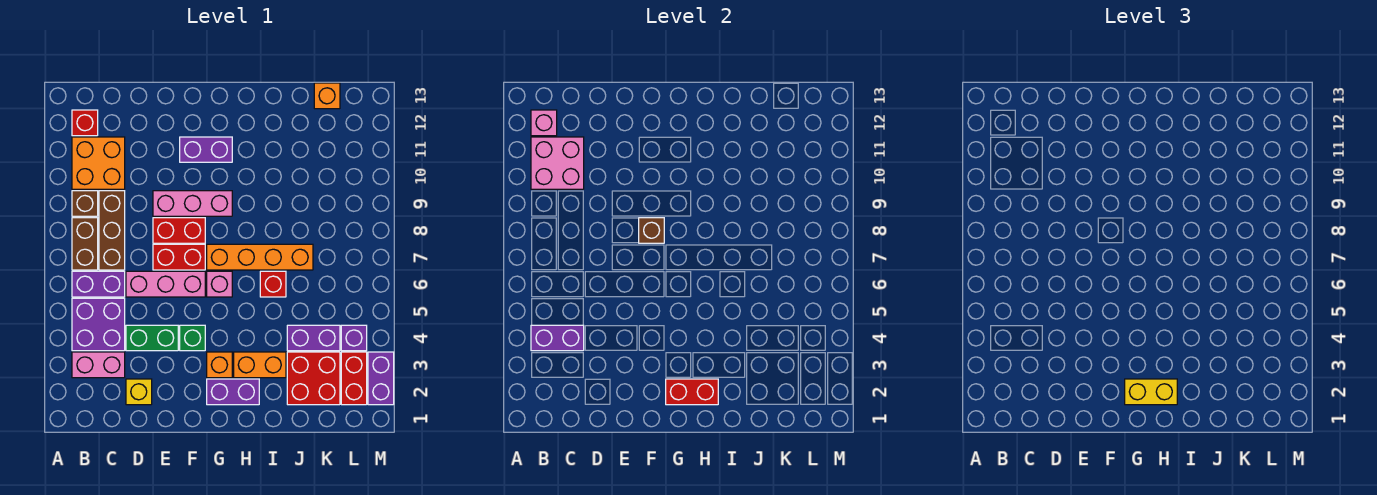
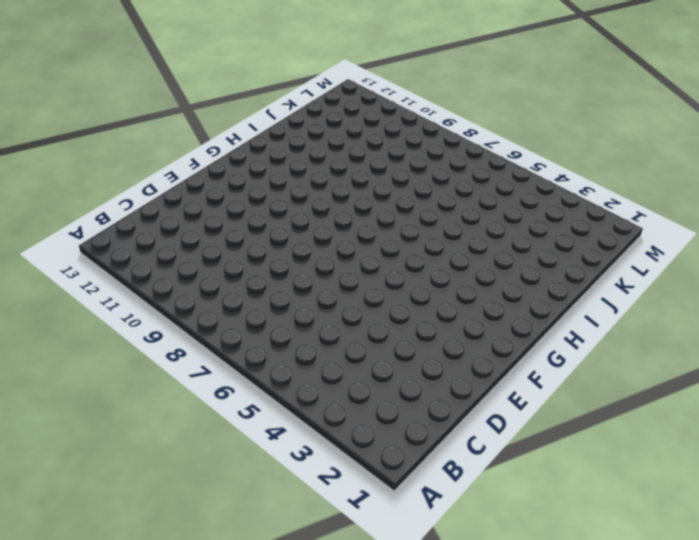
none -> pink 1x2 brick [72,352,125,378]
none -> purple 2x2 brick [72,298,125,351]
none -> purple 1x2 brick [72,271,125,297]
none -> brown 1x2 brick [72,218,98,270]

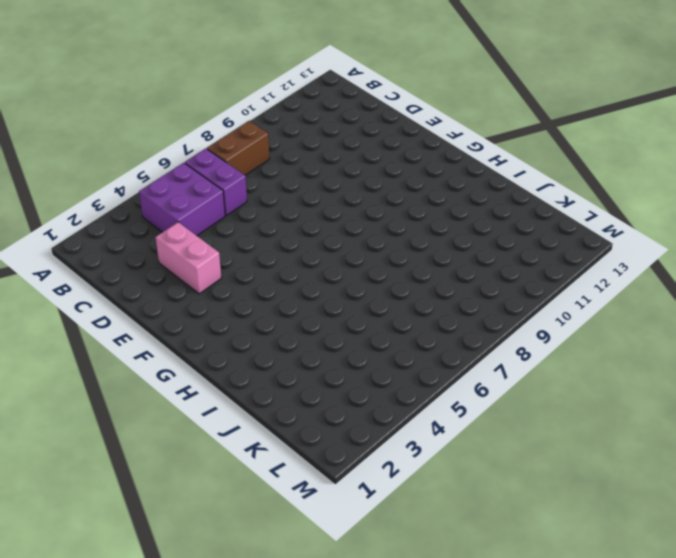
pink 1x2 brick [156,222,221,294] -> pink 1x2 brick moved to [72,352,125,378]
none -> brown 1x1 brick [72,191,98,216]
none -> orange 2x2 brick [72,137,125,189]
none -> red 1x1 brick [72,110,98,136]
none -> brown 1x3 brick [99,191,125,270]

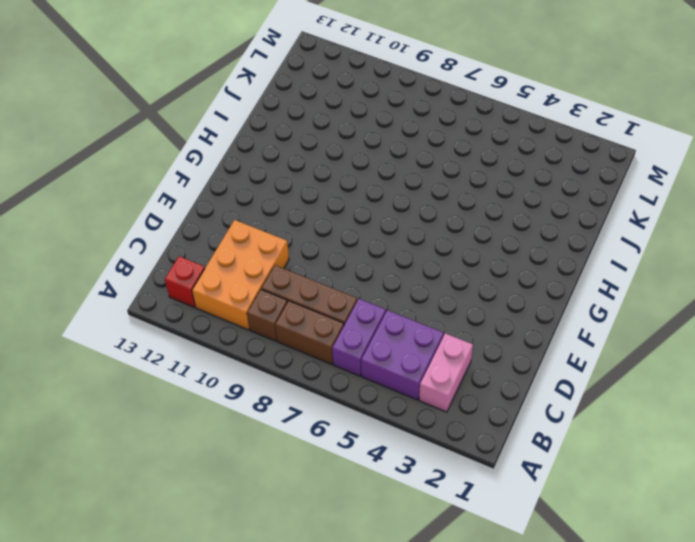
orange 2x3 brick [192,220,289,330] -> orange 2x2 brick [72,137,125,189]
none -> yellow 1x1 brick [126,379,152,405]
none -> green 1x2 brick [126,325,178,351]
none -> pink 1x3 brick [126,271,205,297]
none -> red 1x2 brick [153,244,205,270]

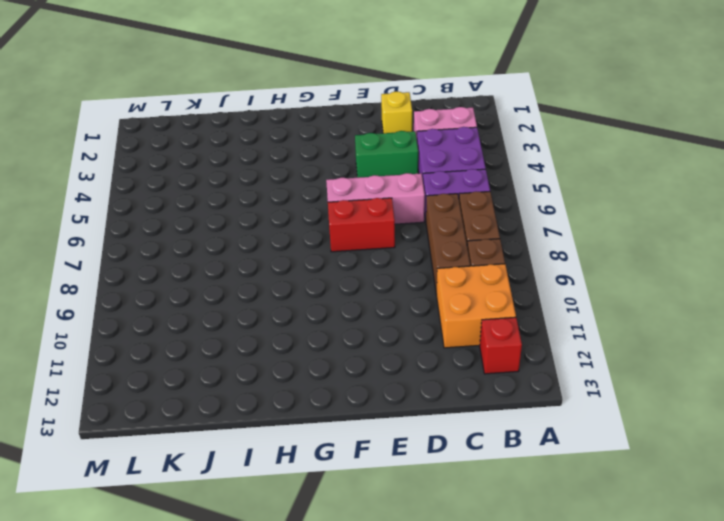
none -> red 1x2 brick [153,218,205,243]
none -> pink 1x3 brick [153,191,232,216]
none -> green 1x1 brick [180,325,205,351]
none -> purple 1x2 brick [180,137,232,162]

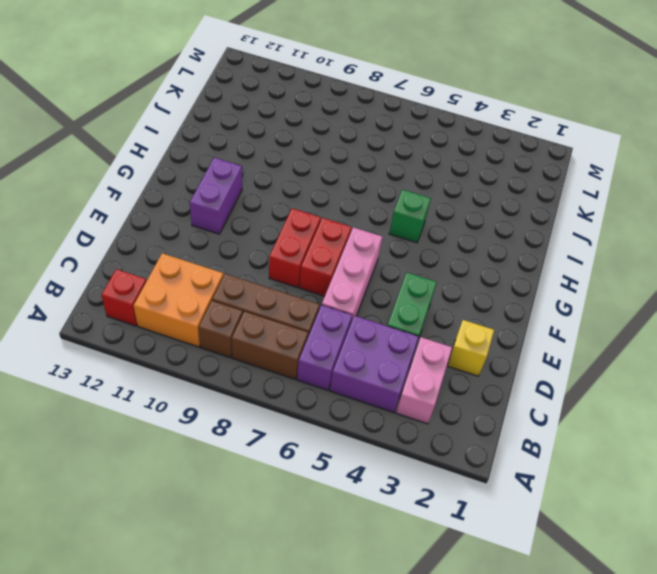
green 1x1 brick [389,190,431,243] -> green 1x1 brick moved to [180,325,205,351]
none -> pink 1x3 brick [153,191,232,216]
none -> purple 1x2 brick [207,379,259,405]
none -> orange 1x1 brick [207,352,232,378]
none -> pink 1x1 brick [207,271,232,297]

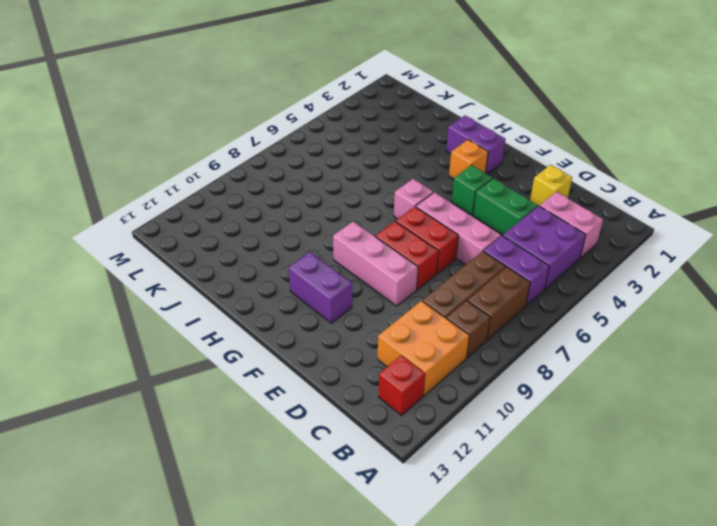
none -> orange 1x4 brick [207,244,313,270]
none -> orange 1x2 brick [234,352,286,378]
none -> red 1x1 brick [260,271,286,297]
none -> red 2x2 brick [287,352,340,405]

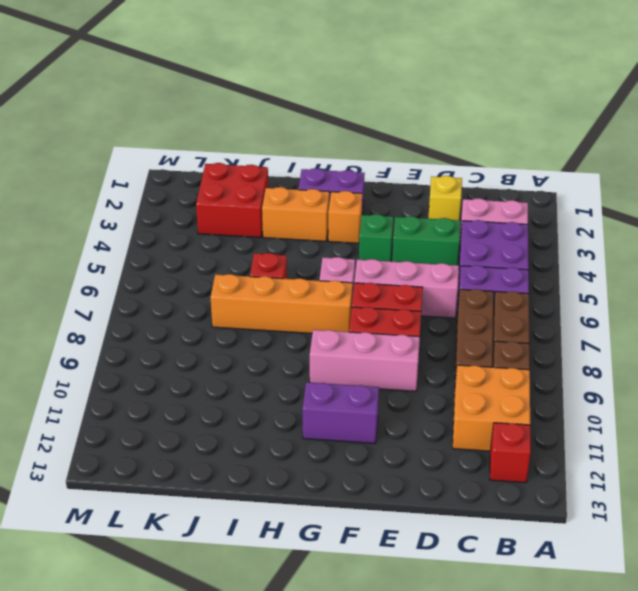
none -> purple 1x2 brick [287,325,340,351]
none -> orange 1x1 brick [314,83,340,109]
none -> red 1x2 brick [341,352,367,405]
none -> purple 1x1 brick [341,325,367,351]

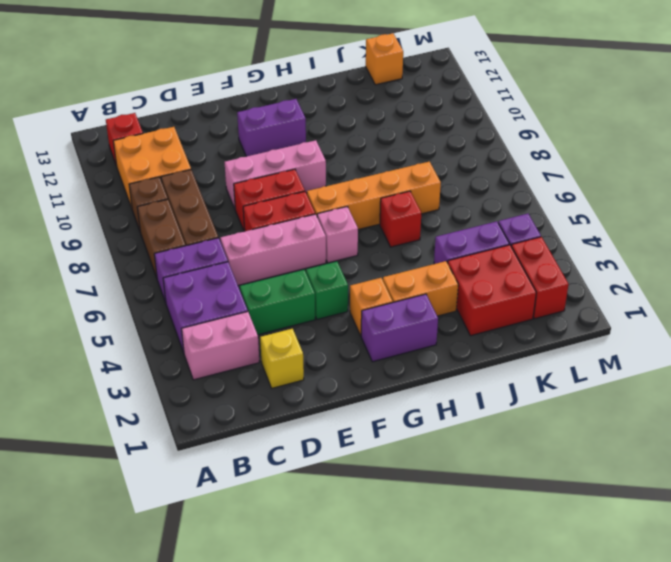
none -> purple 1x2 brick [368,352,394,405]
none -> purple 1x2 brick [531,325,584,351]
none -> pink 2x2 brick [531,137,584,189]
none -> pink 1x1 brick [531,110,557,136]

